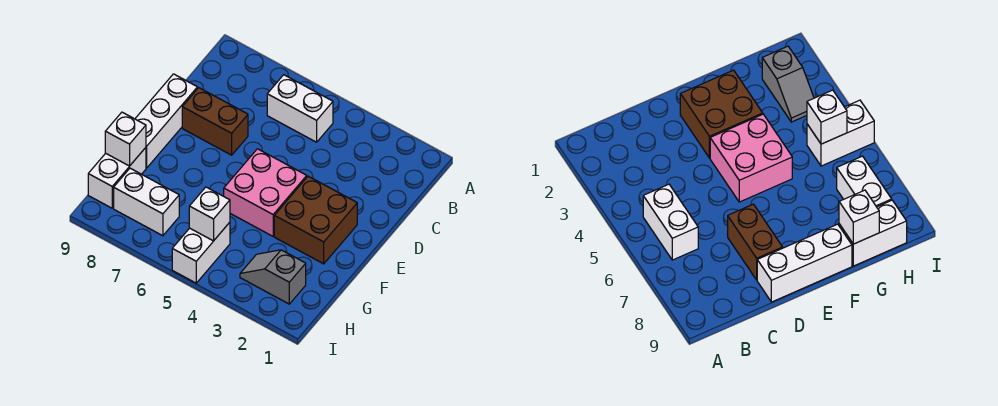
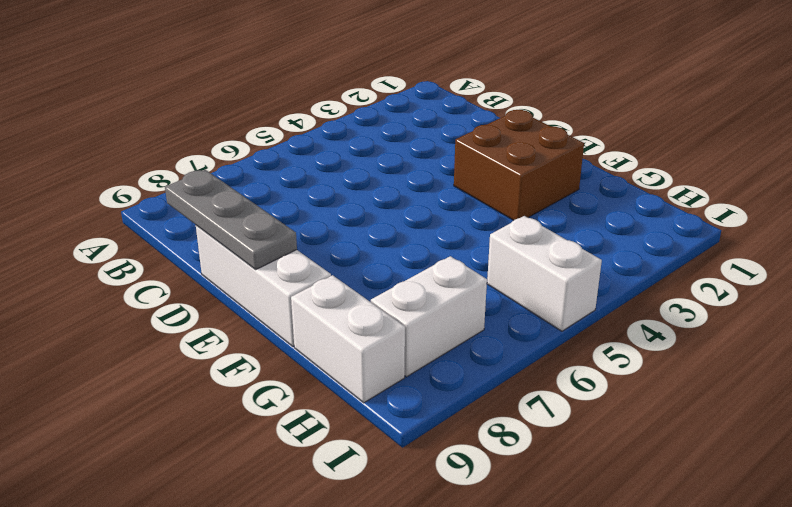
grey 1x3 plate [165,170,297,269] -> none
none -> white 1x2 brick [267,75,333,142]
none -> brown 1x2 brick [182,88,248,155]

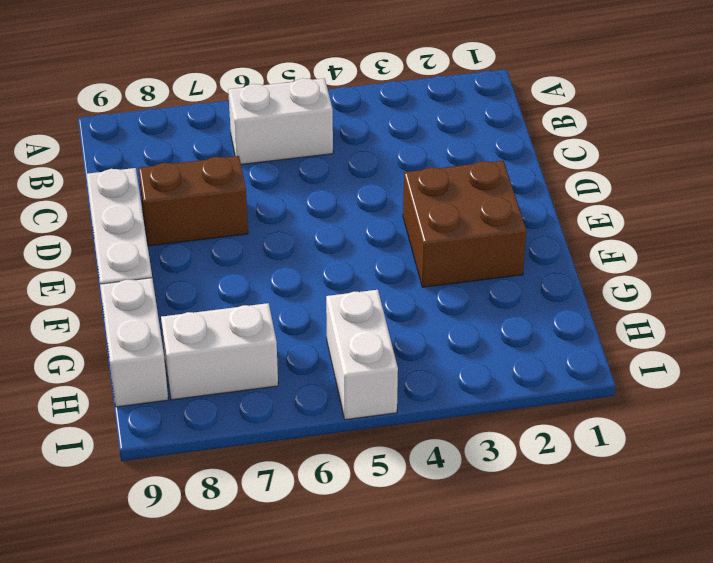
none -> pink 2x2 brick [224,149,307,236]
none -> grey 1x2 slope [240,250,306,304]

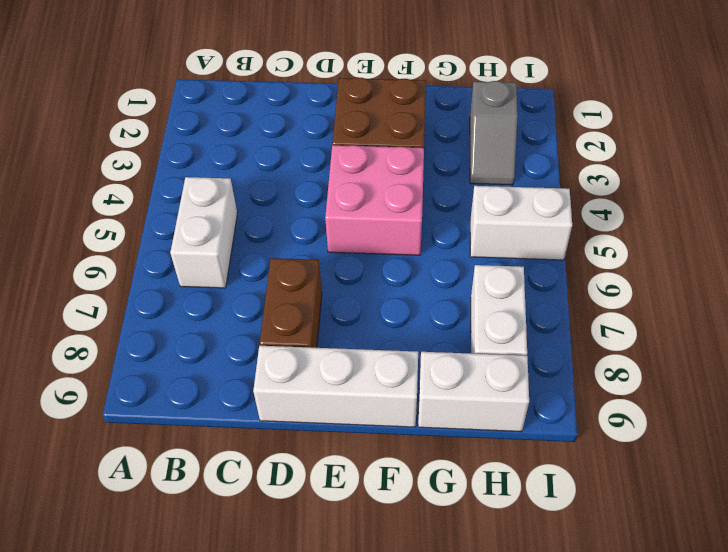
none -> white 1x1 brick [105,112,146,166]
none -> white 1x1 brick [189,187,230,241]

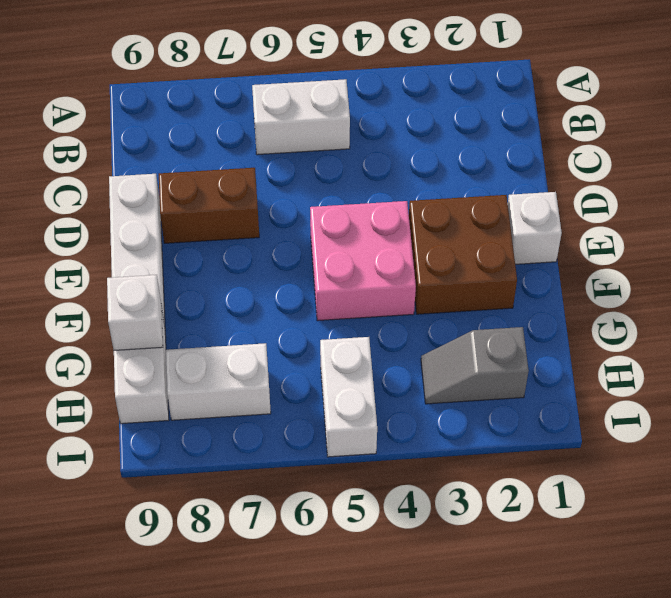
white 1x1 brick [508,192,562,264] -> white 1x1 brick moved to [189,187,230,241]

